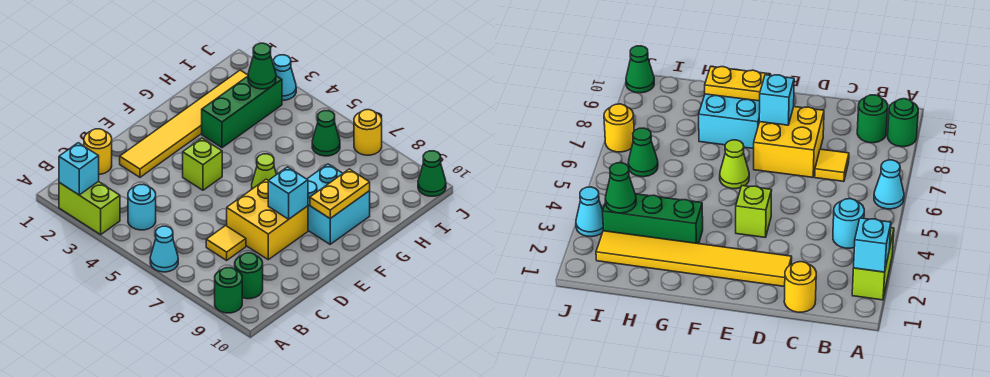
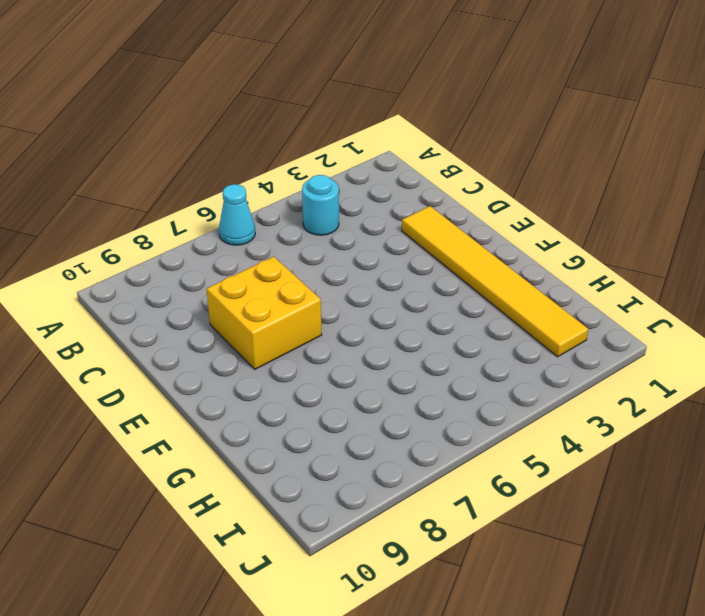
none -> lime 1x2 brick [59,182,120,234]
none -> green 1x1 round brick [215,268,242,313]
none -> green 1x1 round brick [235,253,263,299]

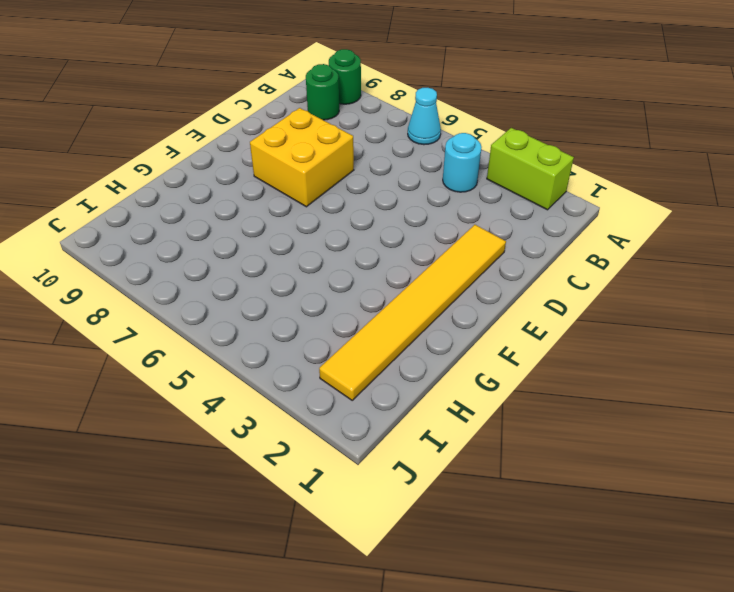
none -> yellow 1x1 round brick [84,129,112,174]
none -> yellow 1x1 tile [206,226,246,260]
none -> lime 1x1 brick [183,138,222,190]

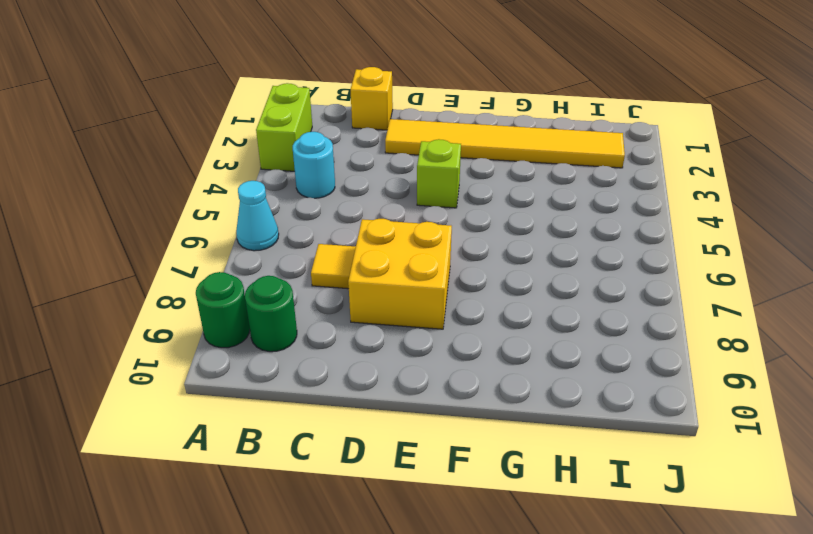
yellow 1x1 brick [351,67,393,130] -> yellow 1x1 round brick [84,129,112,174]
none -> lime 1x1 cone [252,154,277,189]
none -> cyan 2x2 brick [307,164,370,244]
none -> green 1x3 brick [202,76,282,148]

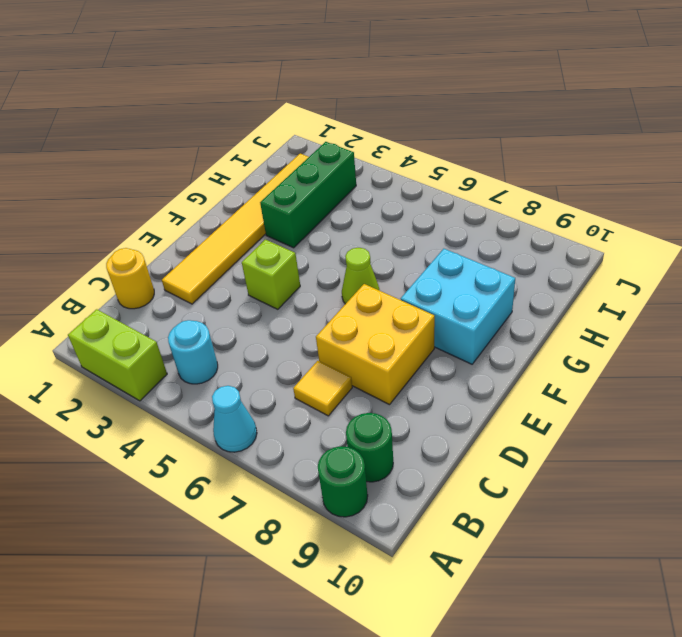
none -> green 1x1 cone [312,111,340,156]
none -> cyan 1x1 cone [274,55,296,100]
none -> yellow 1x1 round brick [354,110,382,155]

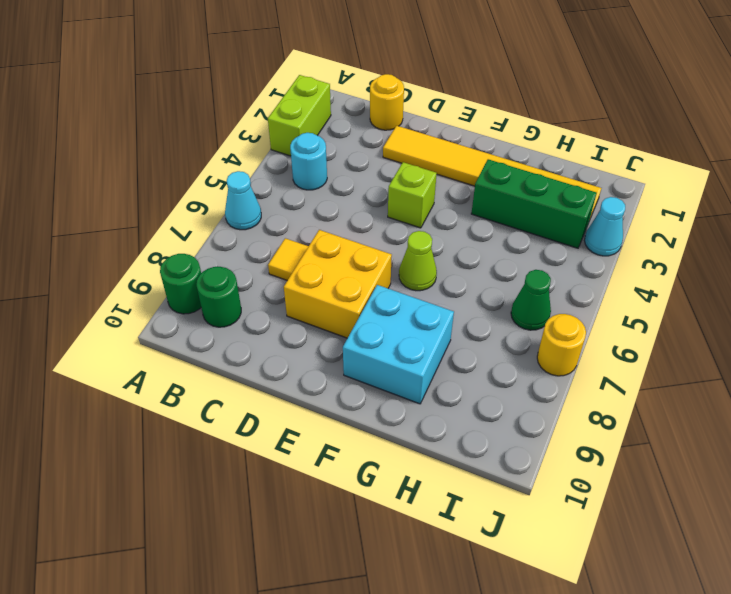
none -> green 1x1 cone [418,151,446,196]
none -> cyan 1x1 brick [59,143,99,195]
none -> cyan 1x1 brick [268,167,308,219]

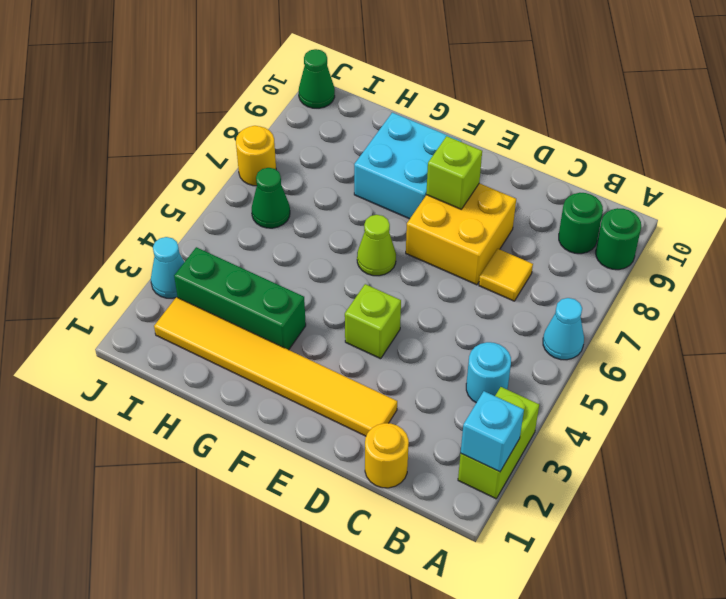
lime 1x1 brick [426,136,482,209] -> cyan 1x1 brick [268,167,308,219]
none -> yellow 1x2 plate [310,169,370,218]
none -> green 1x1 cone [248,43,276,89]

